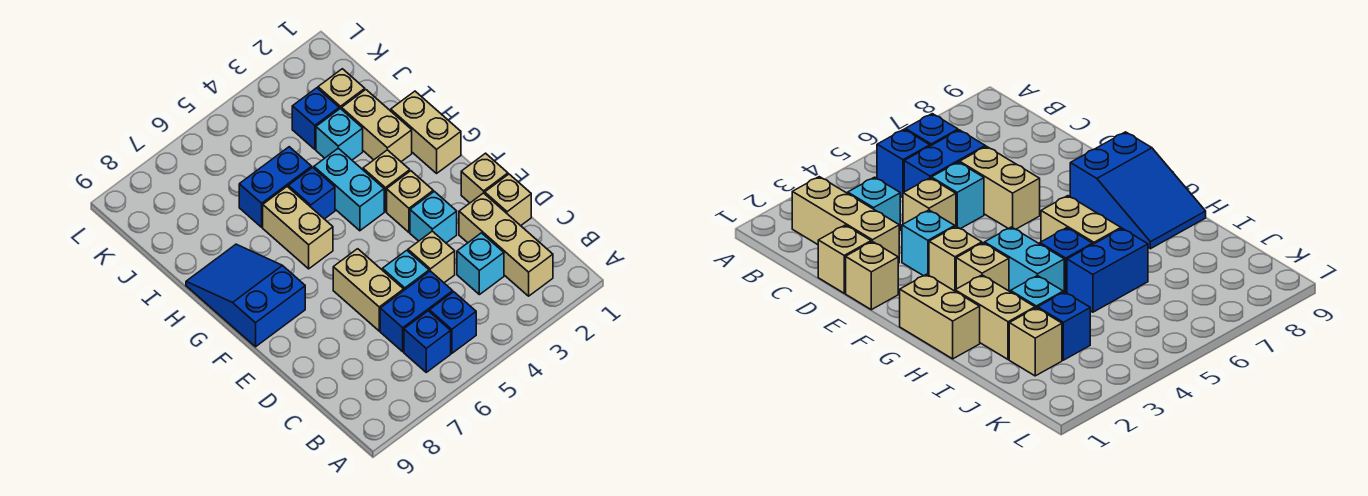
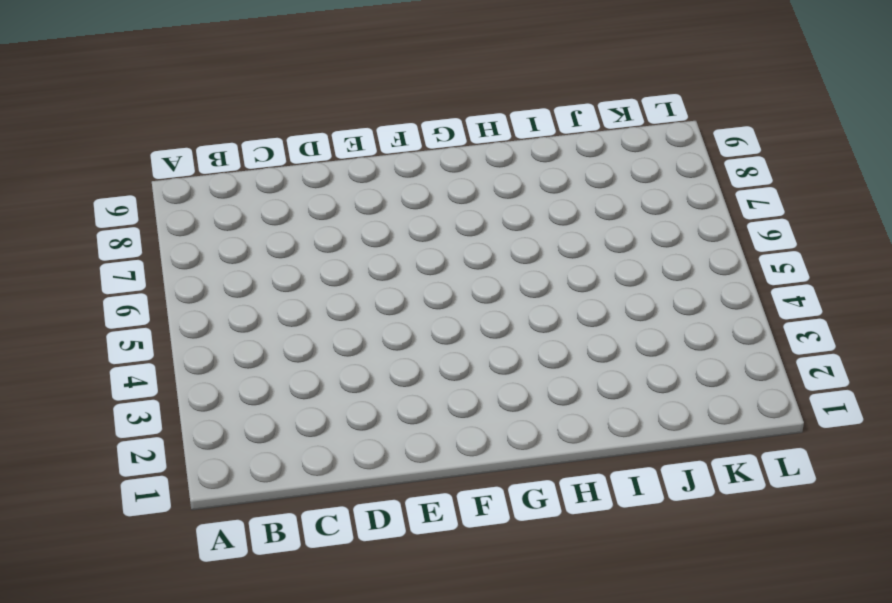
none -> tan 1x3 brick [459,193,553,296]
none -> blue 1x1 brick [429,292,476,353]
none -> blue 1x1 brick [404,311,451,372]

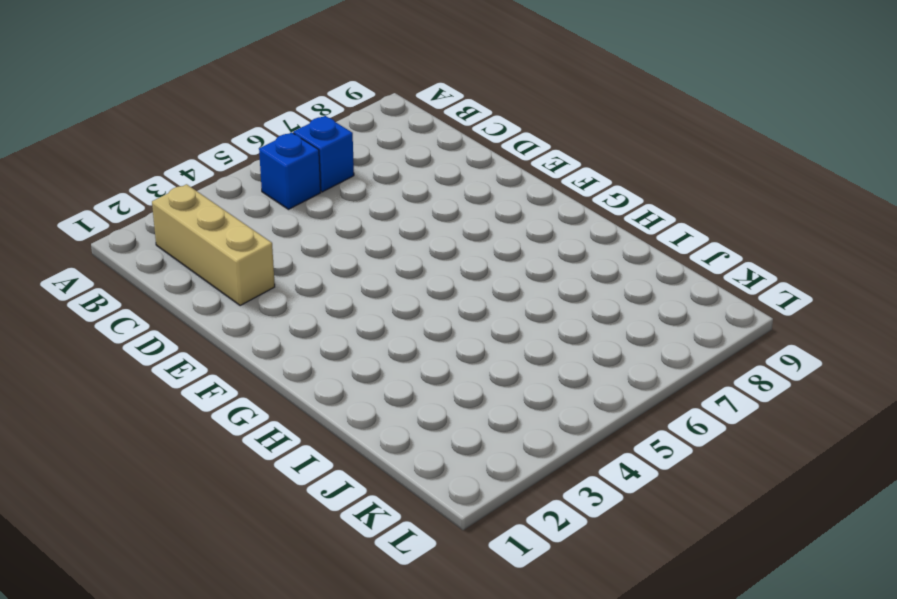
none -> cyan 1x1 brick [457,233,504,295]
none -> blue 1x2 brick [380,271,453,352]
none -> tan 1x1 brick [485,174,531,226]

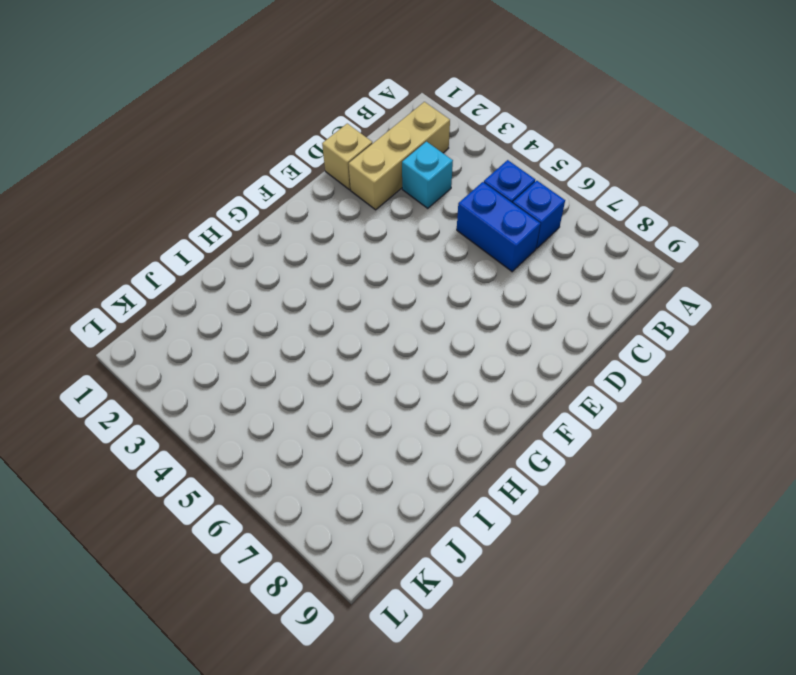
none -> tan 1x1 brick [408,231,455,283]
none -> cyan 1x1 brick [382,250,429,290]
none -> tan 1x2 brick [333,249,404,331]

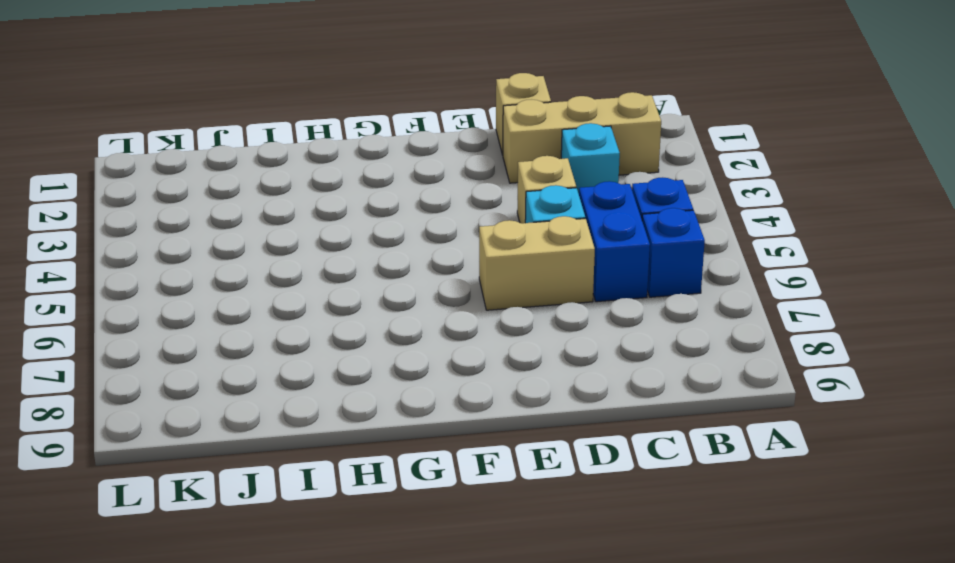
none -> tan 1x1 brick [461,153,508,203]
none -> cyan 1x1 brick [410,191,457,243]
none -> tan 1x1 brick [387,171,433,232]

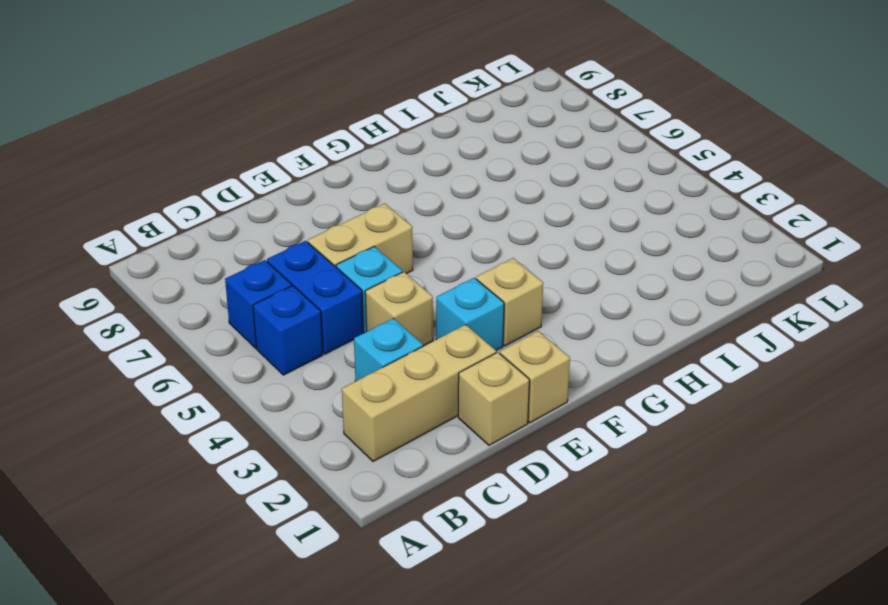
none -> blue 2x3 slope [186,244,305,347]
none -> tan 1x2 brick [391,91,461,173]
none -> tan 1x1 brick [363,150,410,212]

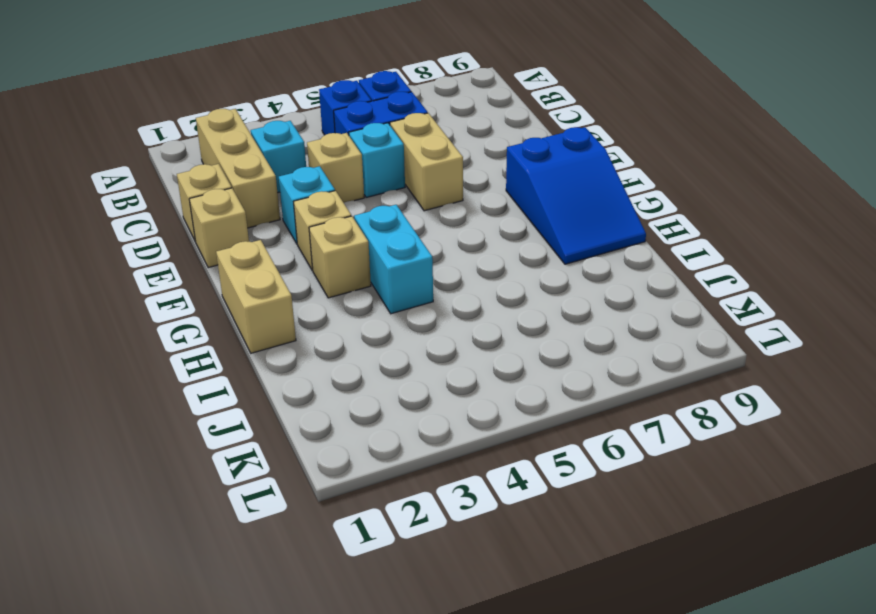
none -> tan 1x2 brick [263,187,333,269]
none -> tan 1x2 brick [342,90,412,162]
none -> blue 1x1 brick [288,167,335,219]

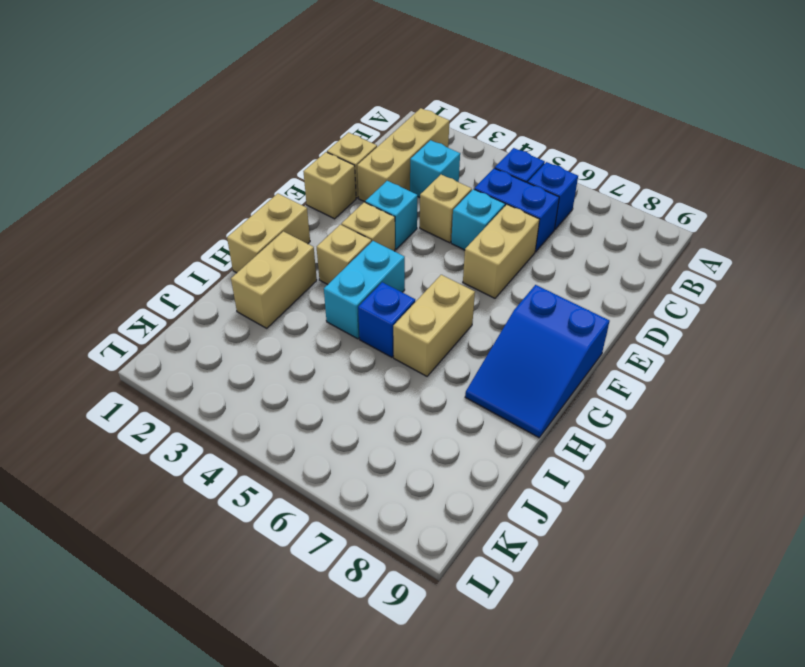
none -> cyan 1x1 brick [316,109,363,160]
none -> blue 1x2 brick [239,147,312,227]
none -> tan 1x1 brick [318,69,365,109]

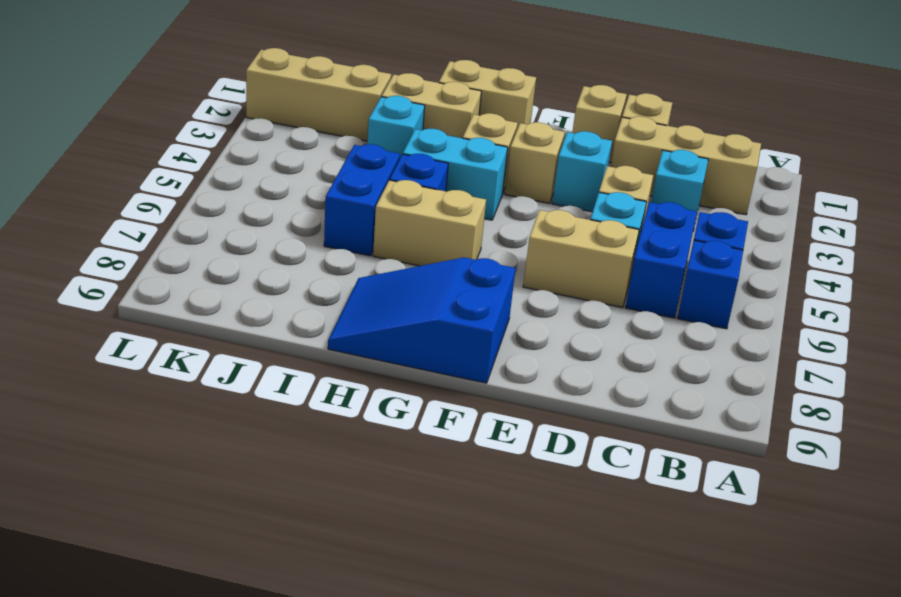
tan 1x3 brick [246,48,391,141] -> tan 1x1 brick [318,69,365,109]
none -> blue 1x1 brick [292,88,339,149]

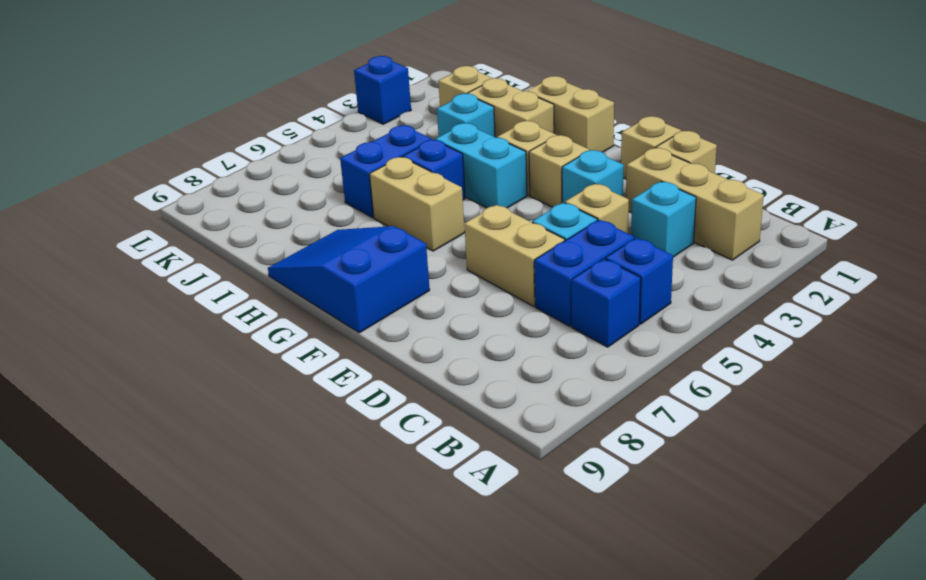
blue 1x1 brick [354,56,411,124] -> blue 1x1 brick moved to [292,88,339,149]

